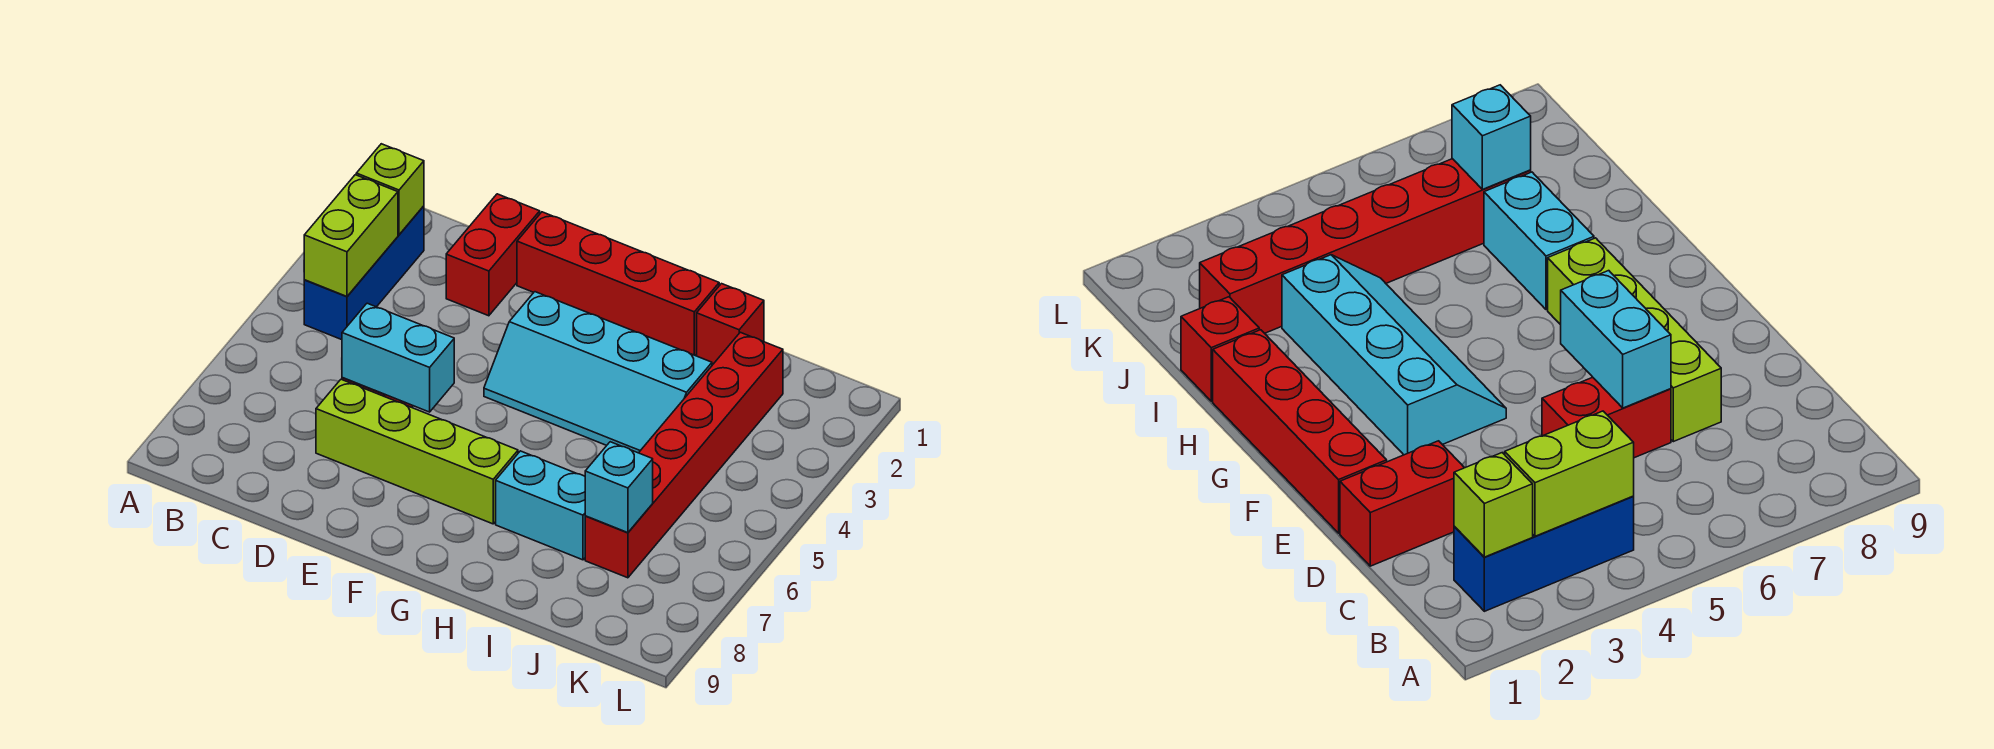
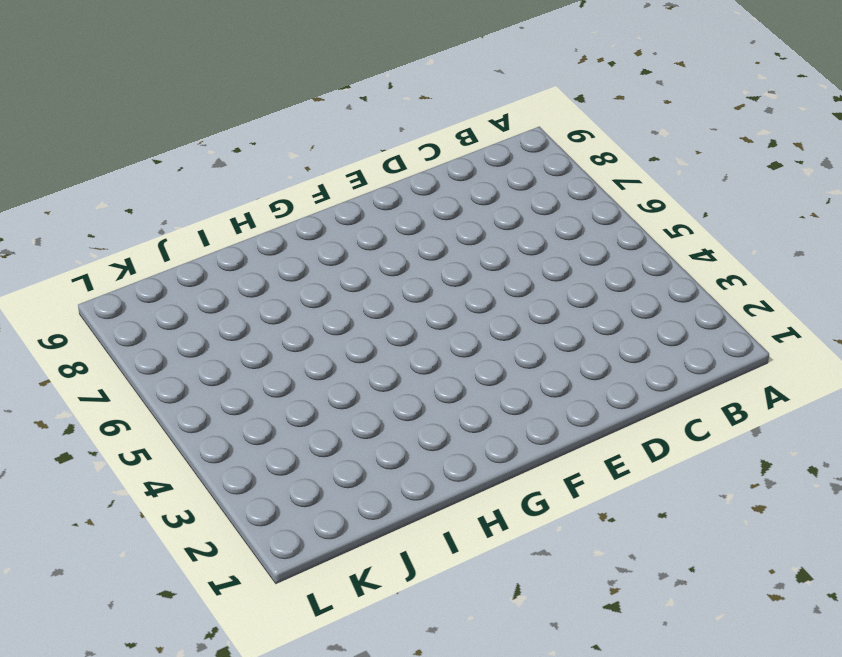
none -> blue 1x3 brick [304,206,424,340]
none -> red 1x2 brick [446,194,540,316]
none -> red 1x2 brick [1542,377,1671,458]

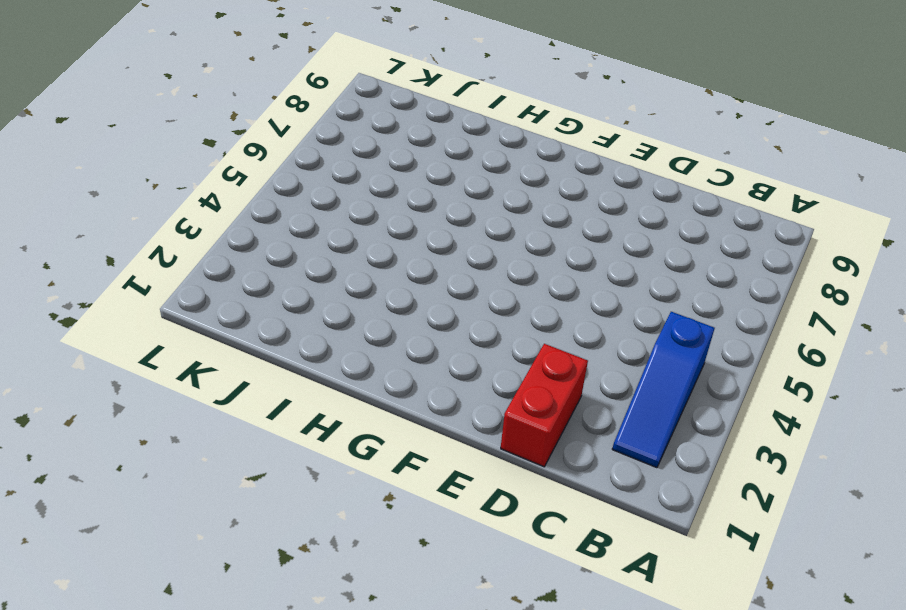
blue 1x3 slope [612,312,715,468] -> blue 1x3 brick [304,206,424,340]
none -> red 1x2 brick [1542,377,1671,458]
none -> lime 1x4 brick [316,379,518,524]
none -> red 1x4 brick [517,212,719,355]

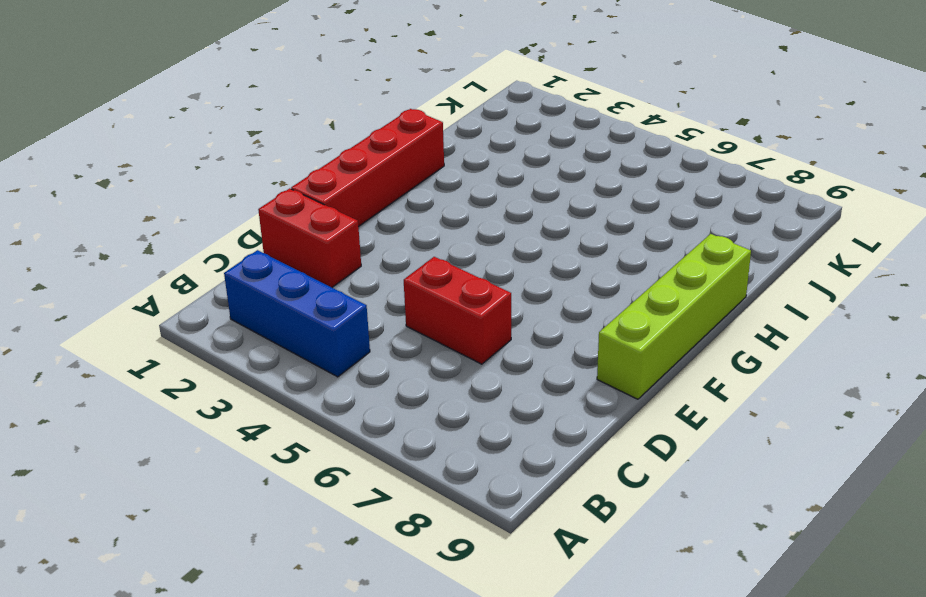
lime 1x4 brick [597,234,751,399] -> lime 1x4 brick moved to [316,379,518,524]
none -> cyan 2x4 slope [484,292,712,453]
none -> cyan 1x2 brick [496,451,585,560]
none -> red 1x1 brick [697,284,764,364]

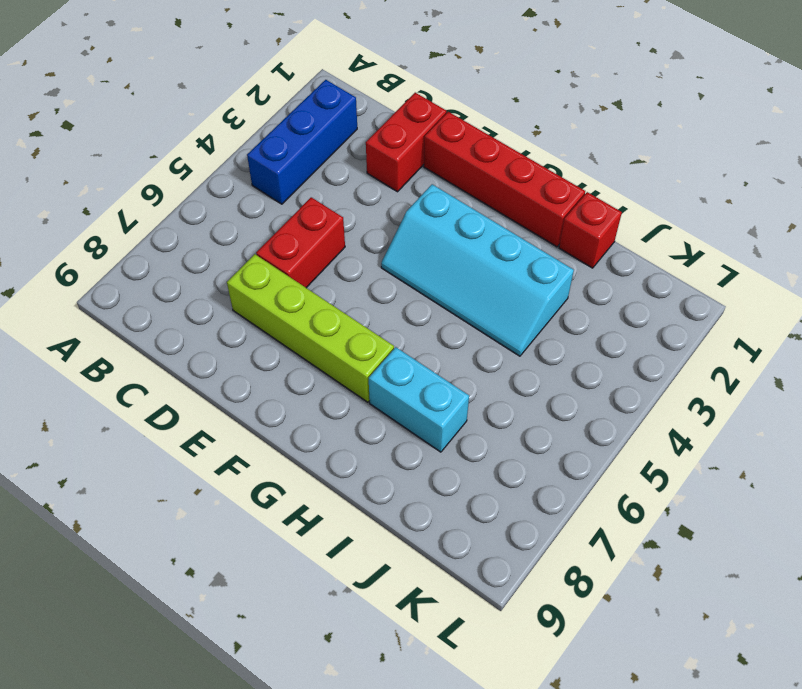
none -> red 1x6 brick [585,332,783,578]
none -> lime 1x1 brick [356,144,424,235]
none -> lime 1x2 brick [304,175,398,296]

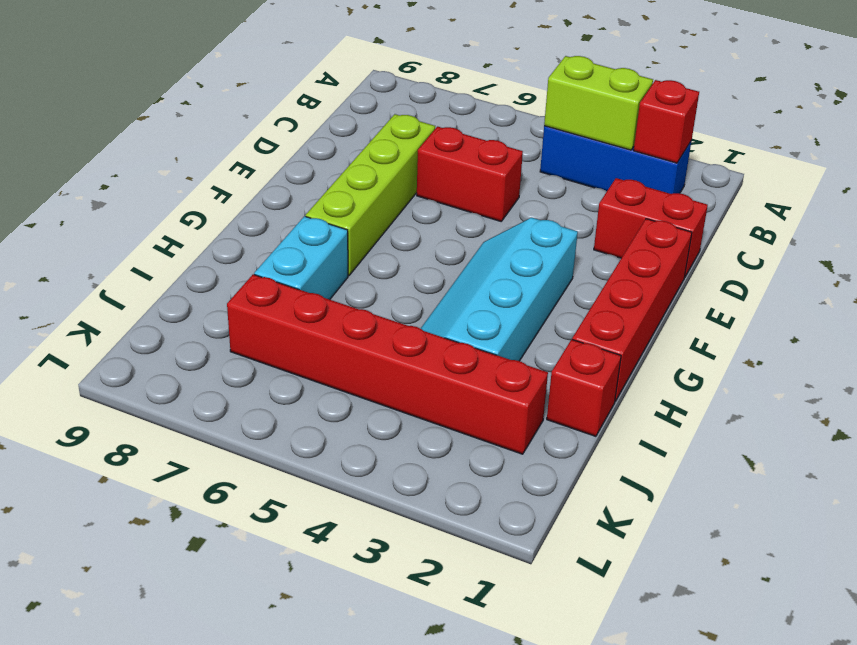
red 1x1 brick [634,80,699,163] -> lime 1x1 brick [356,144,424,235]
none -> cyan 1x2 brick [342,303,454,412]
none -> cyan 1x1 brick [585,442,653,533]

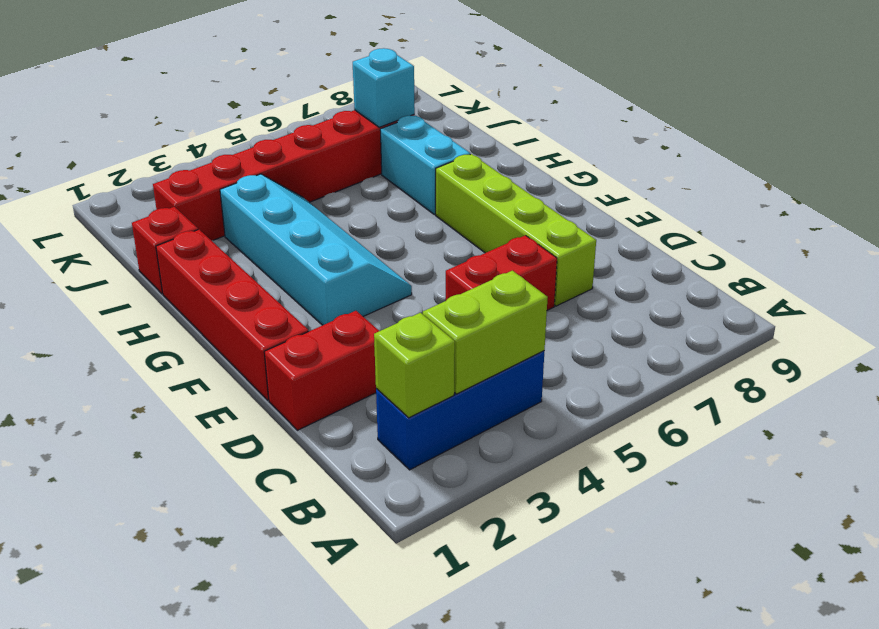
none -> cyan 1x2 brick [342,303,454,412]

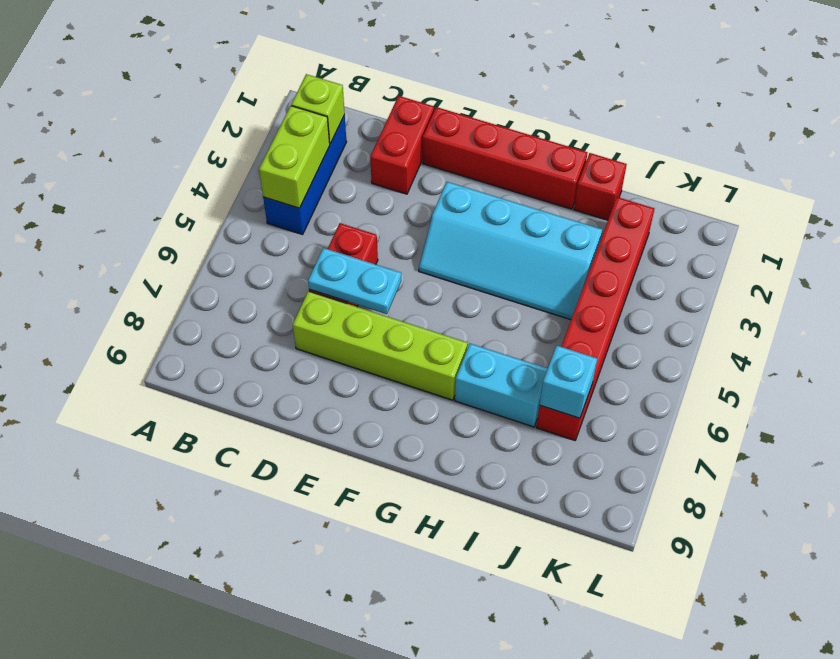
cyan 1x2 plate [308,248,401,314] -> cyan 1x2 brick [342,303,454,412]

